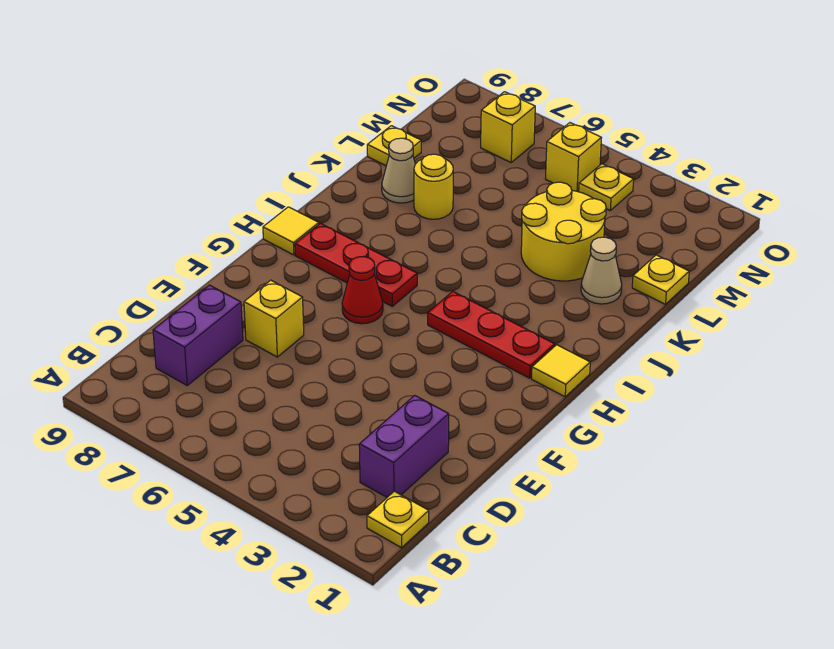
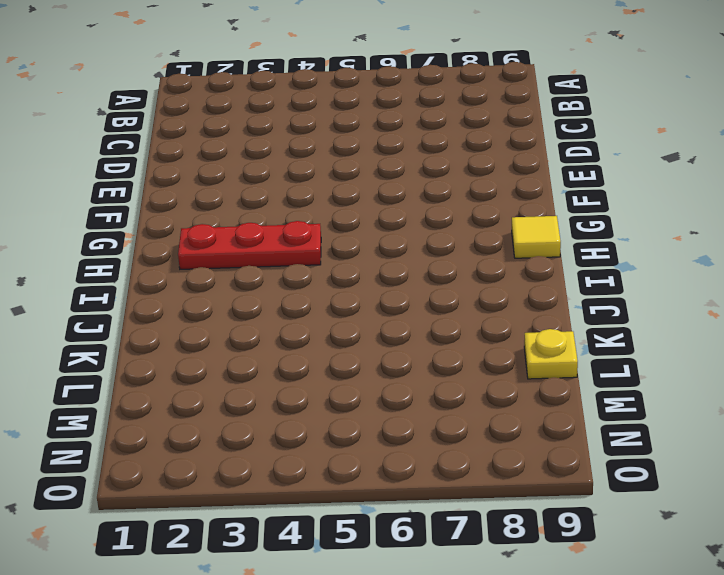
none -> yellow 1x1 plate [367,491,429,548]
none -> purple 1x2 brick [359,395,449,497]
none -> purple 1x2 brick [153,285,243,385]

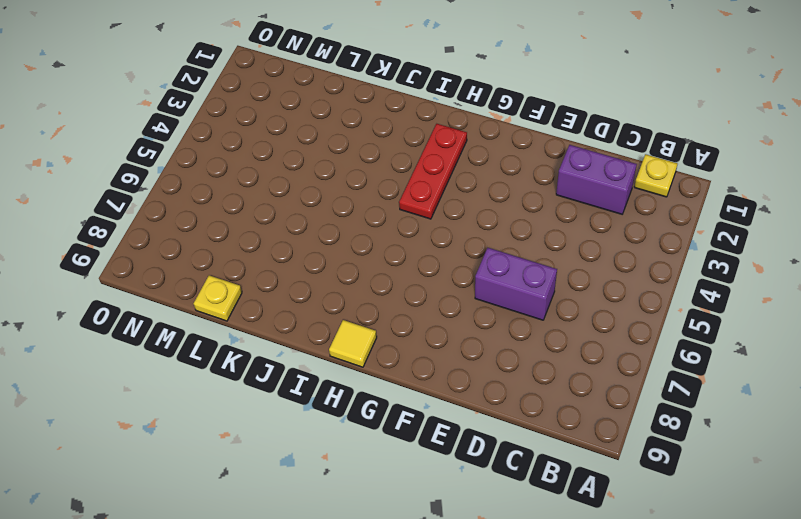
purple 1x2 brick [475,248,557,320] -> purple 1x2 brick moved to [153,285,243,385]
none -> yellow 1x1 brick [244,280,304,357]
none -> red 1x1 cone [342,257,383,324]
none -> yellow 1x1 tile [532,345,590,397]

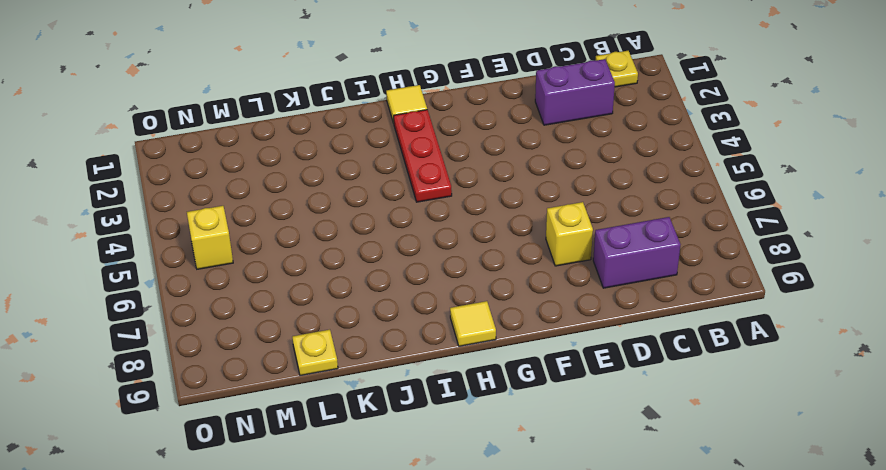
none -> red 1x1 cone [342,257,383,324]
none -> red 1x3 plate [295,223,417,306]
none -> tan 1x1 cone [581,237,622,304]

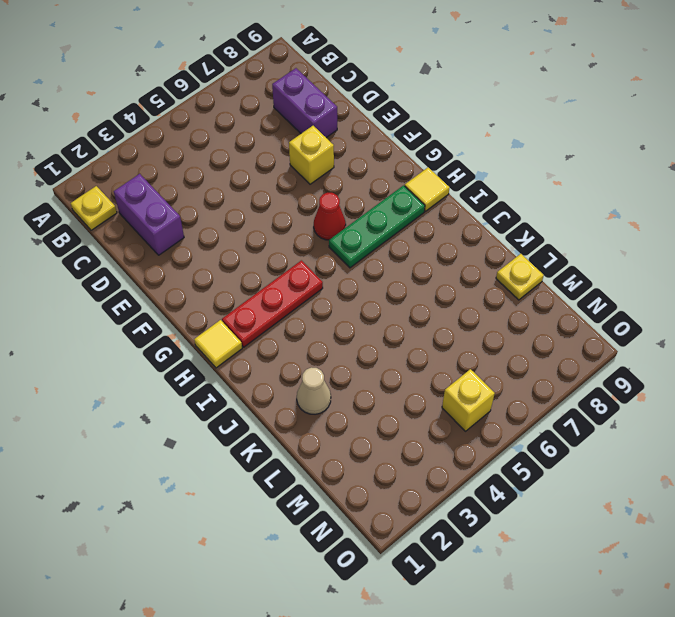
green 1x3 plate [329,185,425,268] -> red 1x3 plate [295,223,417,306]
none -> yellow 2x2 round brick [521,182,606,281]
none -> yellow 1x1 round brick [414,154,453,219]
none -> tan 1x1 cone [382,138,415,203]

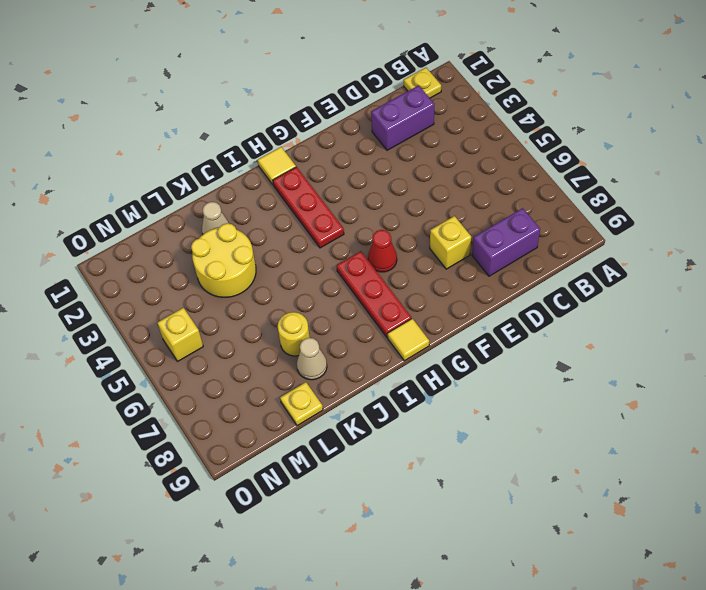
none -> yellow 1x1 plate [632,255,689,304]
none -> yellow 1x1 plate [579,164,634,210]
none -> yellow 1x1 brick [481,92,535,162]

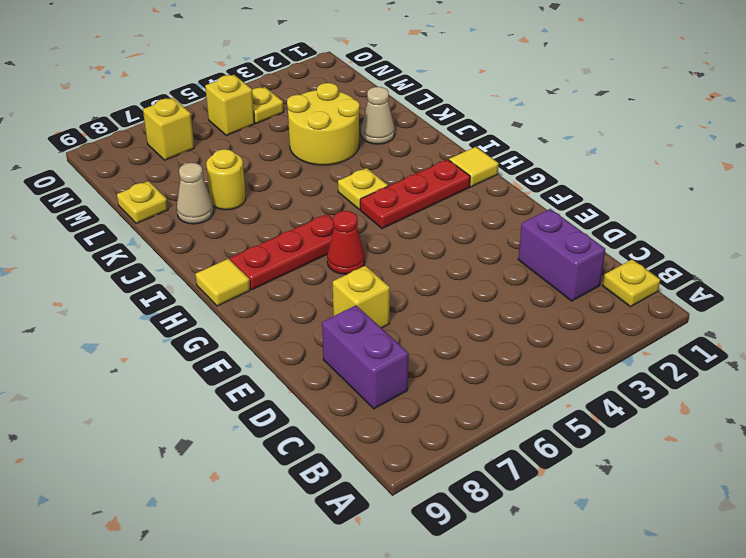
yellow 1x1 plate [338,168,388,209] -> yellow 1x1 plate moved to [632,255,689,304]

